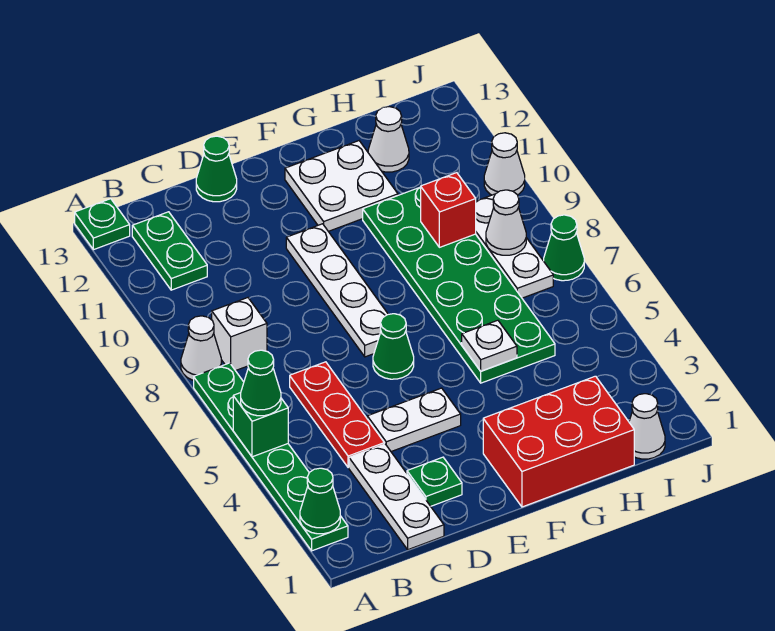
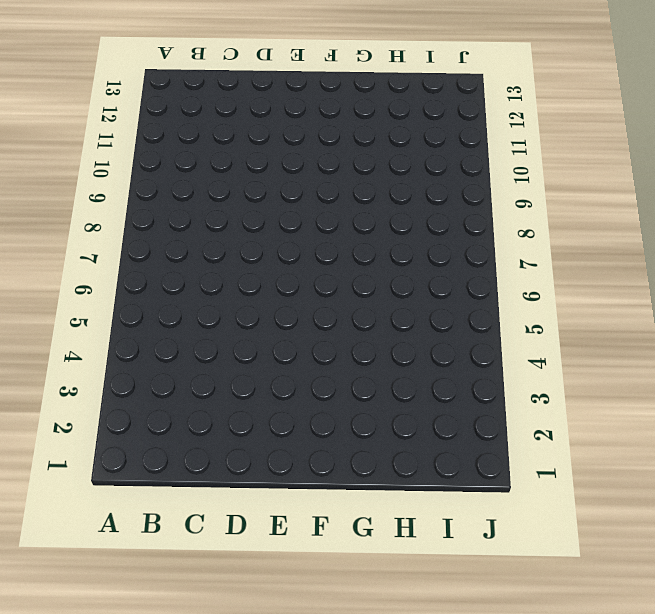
none -> green 1x6 plate [194,363,348,551]
none -> white 1x1 cone [181,316,221,380]
none -> green 1x1 plate [75,199,130,250]

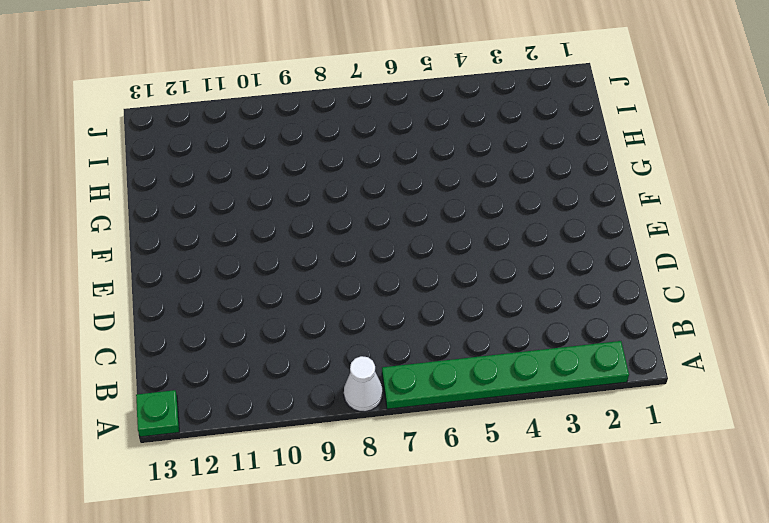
none -> white 1x1 brick [212,298,267,371]
none -> green 1x2 plate [132,212,207,290]
none -> white 1x3 plate [349,444,444,550]

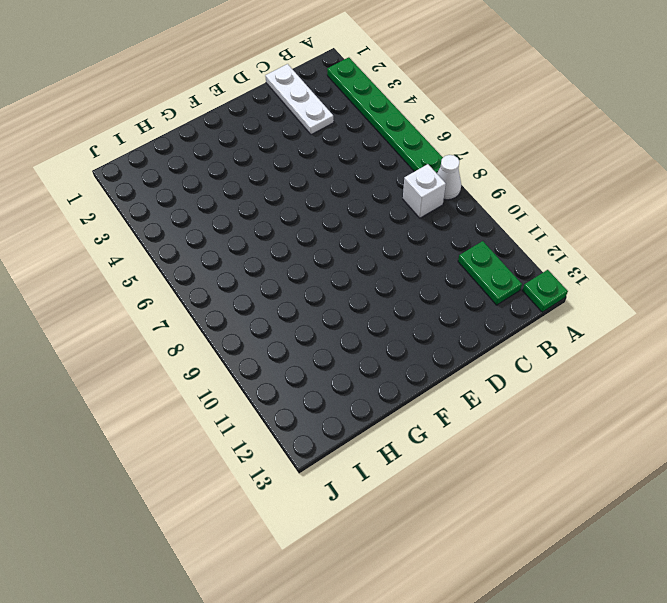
none -> red 1x3 plate [290,362,384,468]
none -> green 1x1 plate [407,457,462,506]
none -> white 1x2 plate [367,388,461,452]

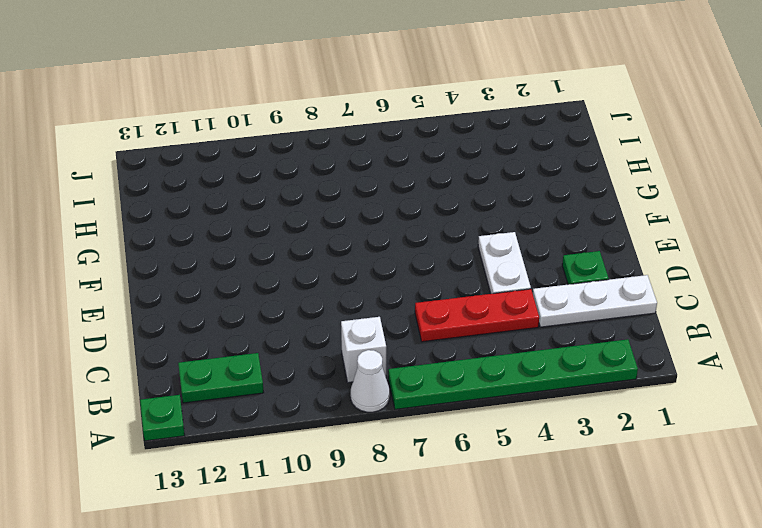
none -> green 1x1 cone [196,136,237,202]
none -> green 1x1 cone [373,314,414,379]
none -> white 1x4 plate [286,224,388,357]

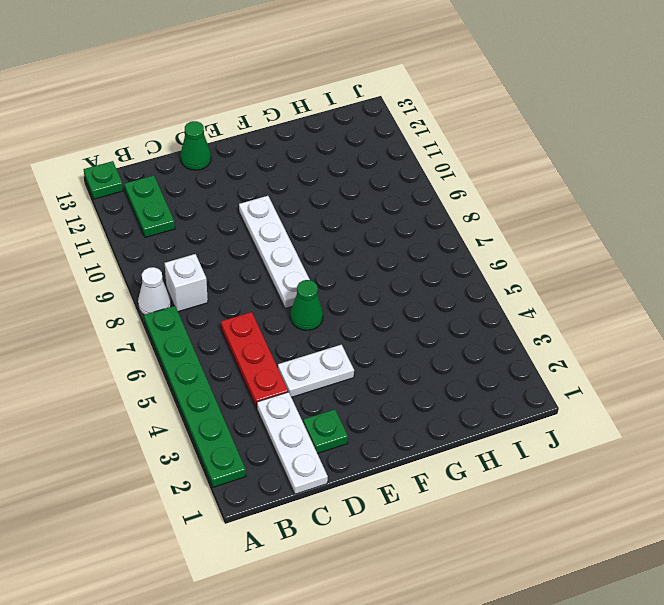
none -> red 2x3 brick [483,376,634,507]
none -> white 2x2 plate [285,141,398,231]
none -> green 2x6 plate [363,187,555,383]

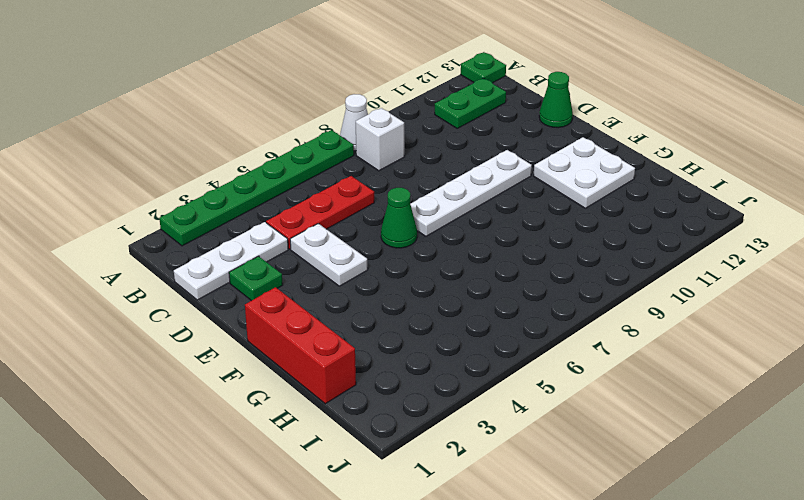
red 1x3 brick [245,287,356,404] -> red 2x3 brick [483,376,634,507]
none -> green 2x6 plate [363,187,555,383]
none -> white 1x1 cone [368,107,409,172]
none -> white 1x1 cone [629,394,665,459]

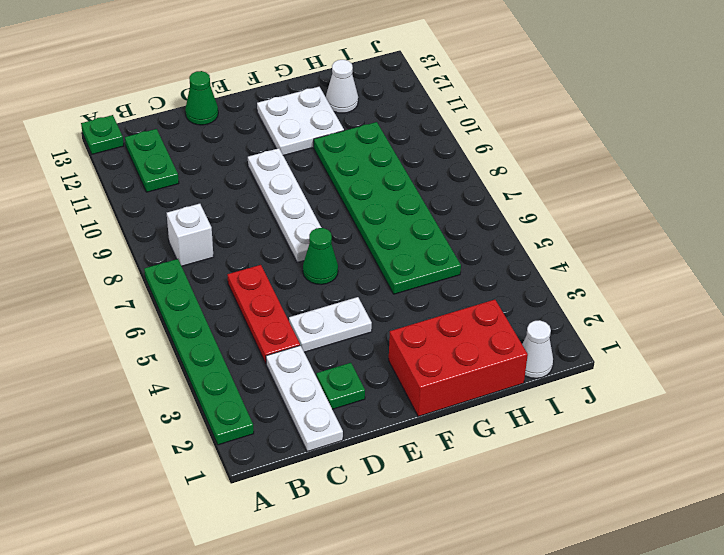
none -> white 1x1 cone [181,316,221,380]
none -> white 1x3 plate [476,194,553,298]
none -> green 1x1 cone [544,215,584,281]

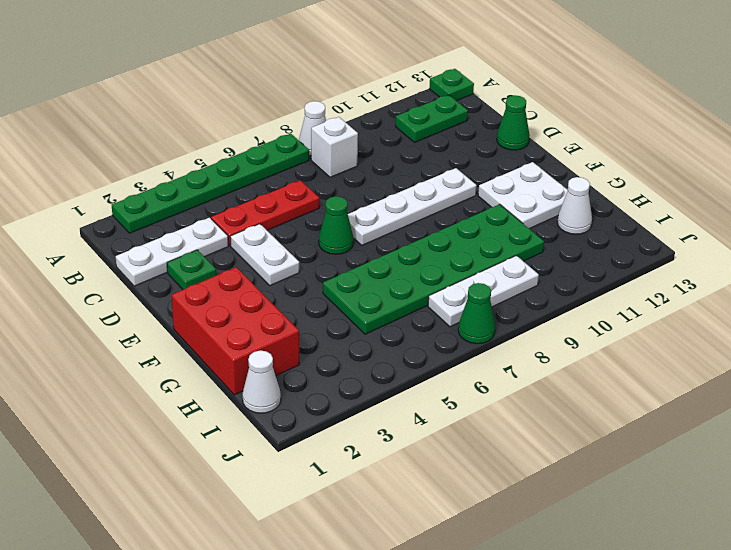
none -> white 1x1 cone [484,133,525,195]
none -> green 1x1 cone [300,468,340,534]
none -> green 1x1 brick [233,393,288,457]

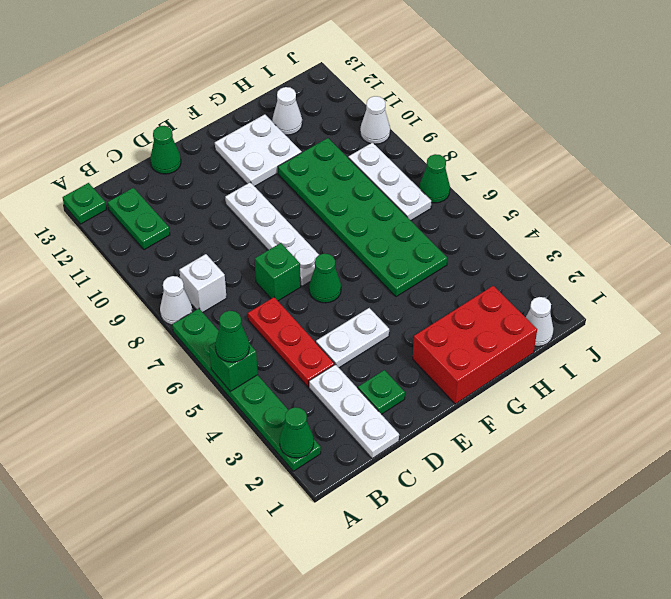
green 1x1 brick [255,243,301,301] -> none
none -> white 1x1 plate [462,320,517,371]
none -> red 1x1 brick [421,173,476,247]
none -> white 1x1 cone [486,190,526,255]

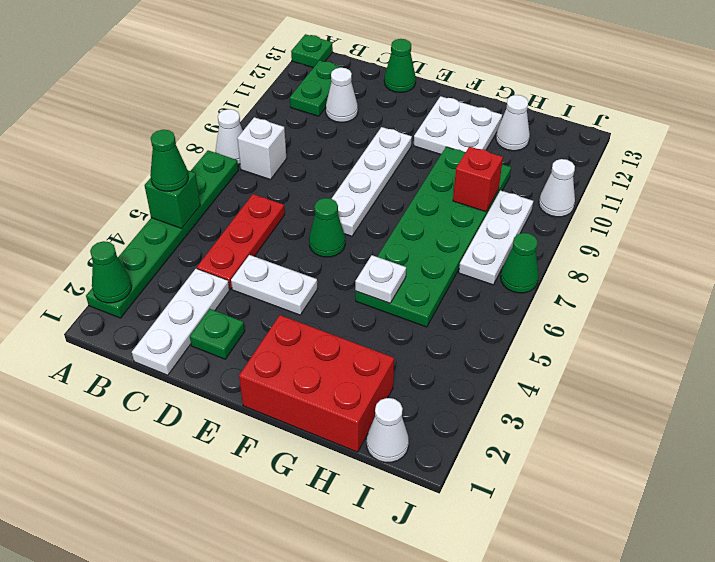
white 1x1 cone [326,68,358,122] -> white 1x1 cone moved to [486,190,526,255]

